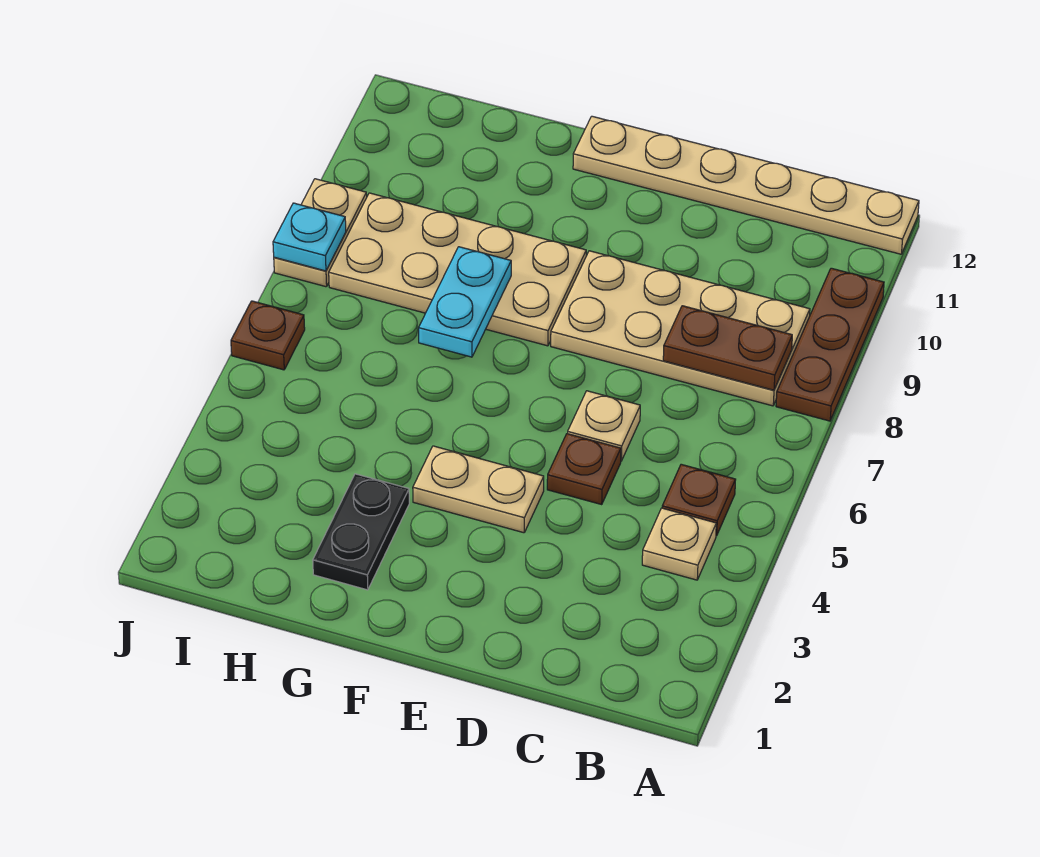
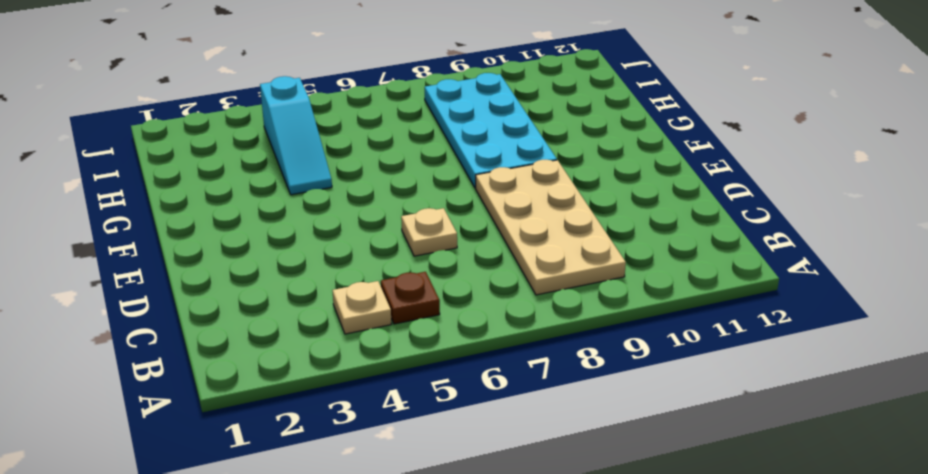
cyan 2x4 plate [425,73,557,188] -> tan 2x4 plate [329,193,586,346]
cyan 1x3 slope [260,76,332,195] -> none
none -> brown 1x3 plate [776,268,884,421]
none -> tan 1x6 plate [573,116,919,254]
none -> brown 1x1 plate [547,434,621,504]

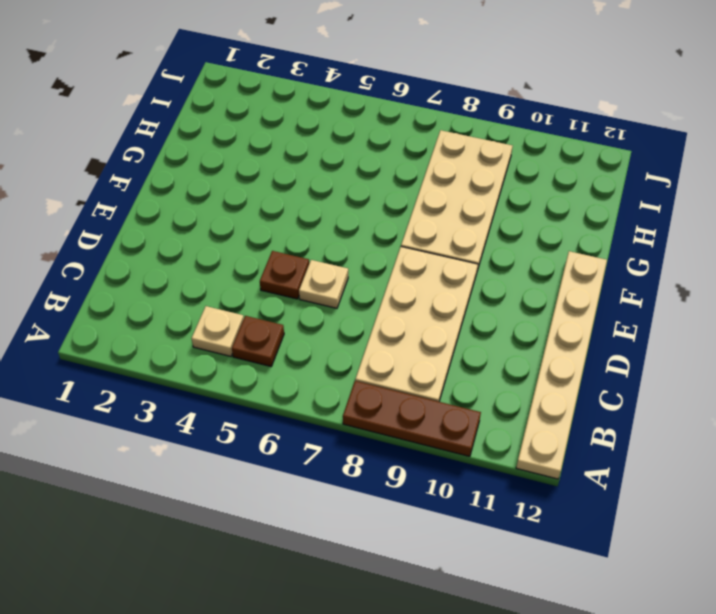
none -> tan 1x2 plate [413,446,544,533]
none -> black 1x2 plate [313,474,409,590]
none -> brown 1x1 plate [231,301,305,370]

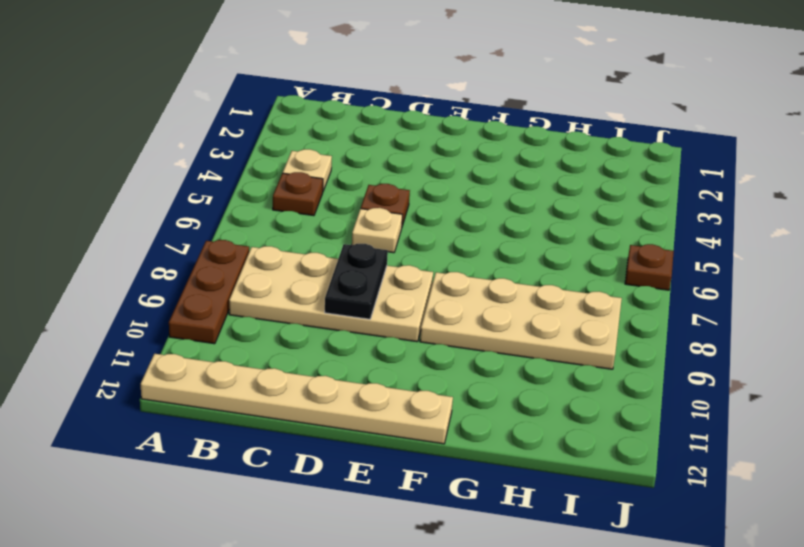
black 1x2 plate [325,244,388,319] -> black 1x2 plate moved to [313,474,409,590]
none -> tan 1x2 plate [413,446,544,533]
none -> tan 1x2 plate [274,179,367,287]
none -> brown 1x2 plate [663,306,792,390]

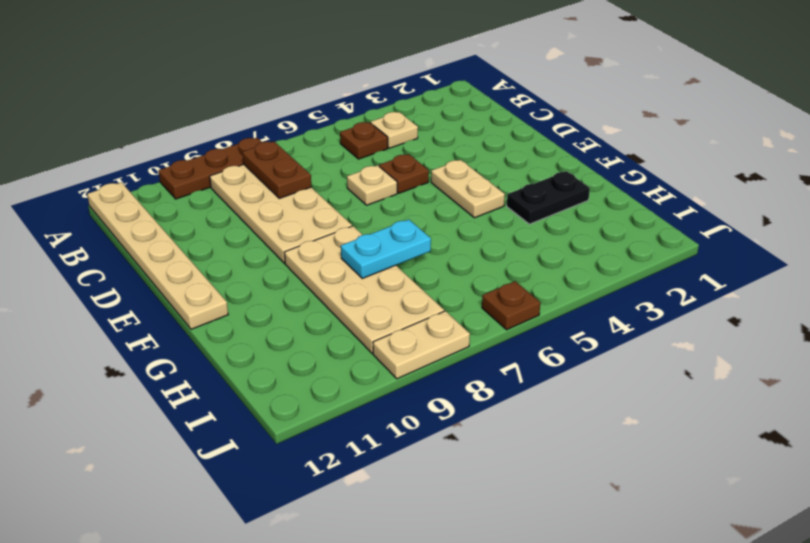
none -> cyan 1x1 plate [273,203,346,271]

